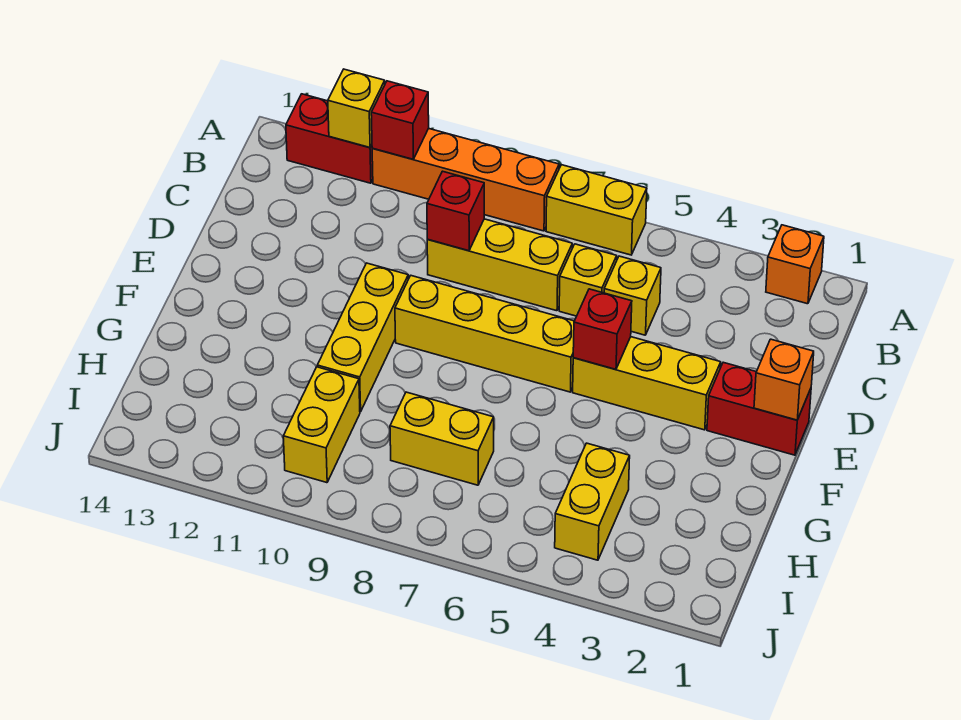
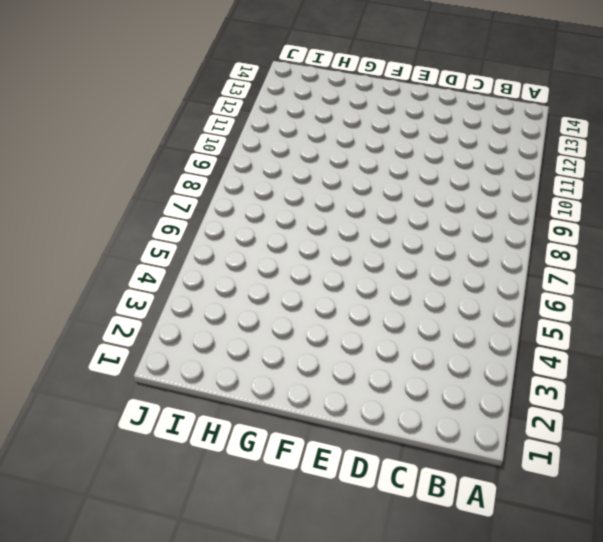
none -> orange 1x1 brick [766,225,824,304]
none -> yellow 1x2 brick [546,165,647,255]
none -> orange 1x4 brick [372,128,559,231]

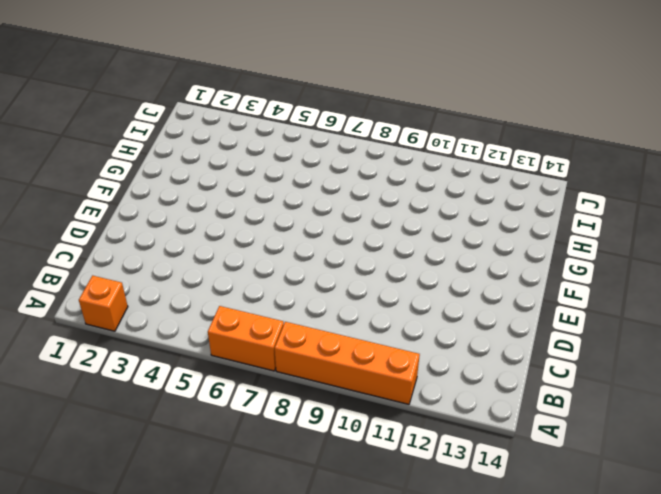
orange 1x2 brick [208,306,284,371] -> yellow 1x2 brick [546,165,647,255]
none -> red 1x2 brick [286,94,373,183]
none -> yellow 1x1 brick [604,256,661,335]
none -> yellow 1x1 brick [559,244,617,316]

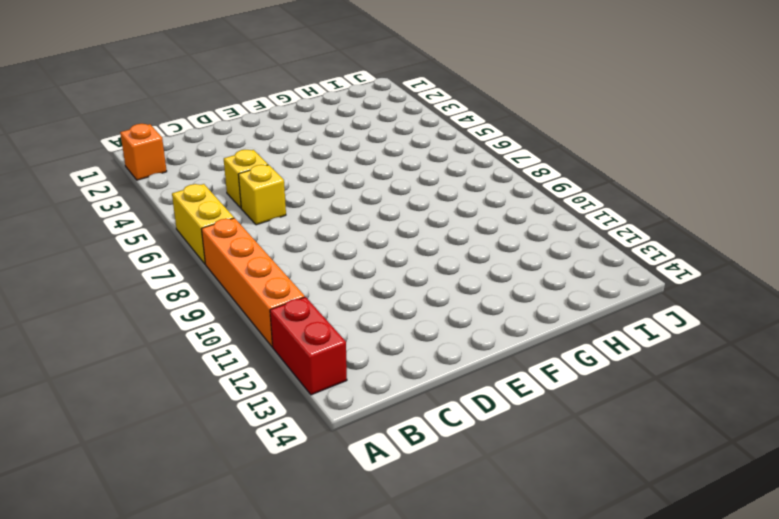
none -> yellow 1x3 brick [427,219,572,311]
none -> red 1x2 brick [707,362,811,455]
none -> yellow 1x3 brick [573,337,721,430]

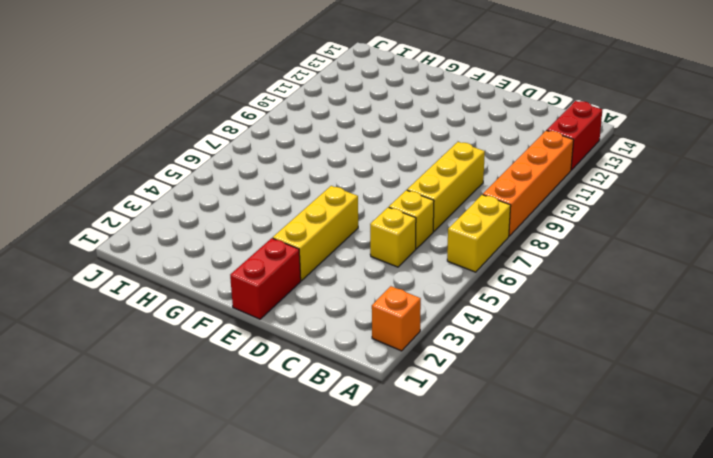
none -> yellow 1x4 brick [395,276,574,392]
none -> yellow 1x3 brick [317,263,408,412]
none -> yellow 1x2 brick [555,443,630,560]

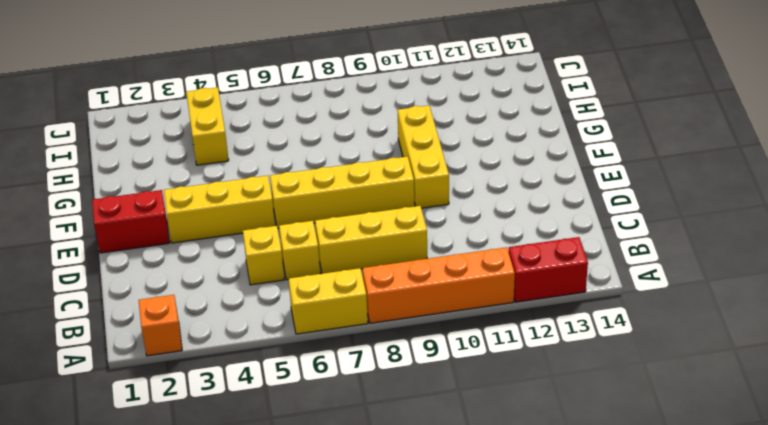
none -> yellow 1x2 brick [390,392,494,485]
none -> yellow 1x2 brick [283,367,360,483]
none -> red 1x1 brick [371,81,429,159]

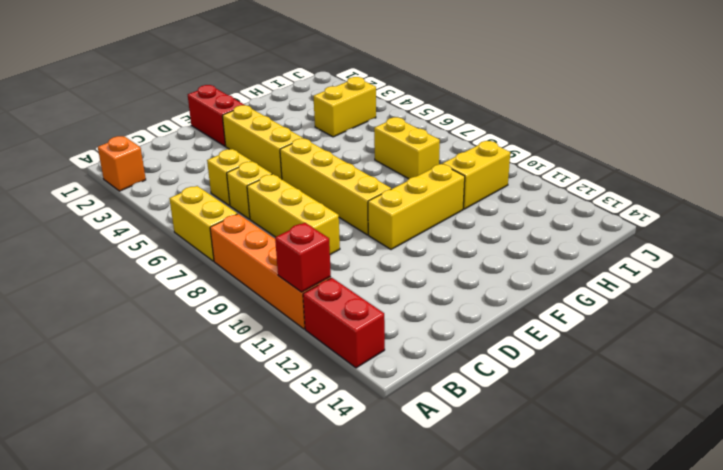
none -> yellow 1x1 brick [328,69,385,148]
none -> red 1x1 brick [427,171,484,251]
none -> orange 1x1 brick [754,339,814,420]

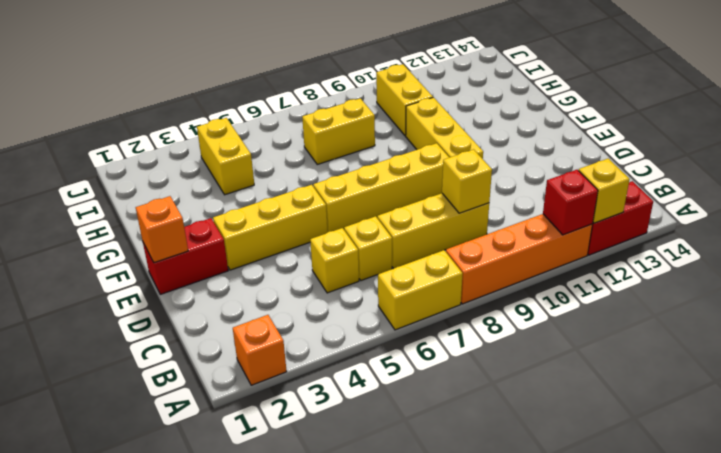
yellow 1x1 brick [442,149,492,213] -> red 1x1 brick [427,171,484,251]
none -> red 1x1 brick [573,289,632,369]

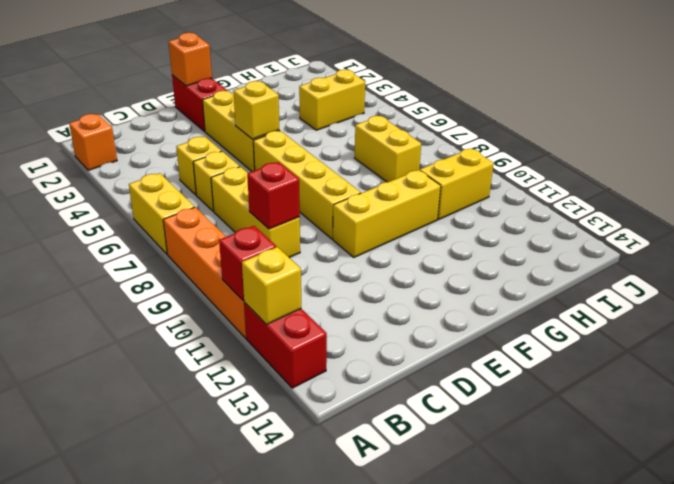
yellow 1x1 brick [233,81,279,139] -> red 1x1 brick [573,289,632,369]

